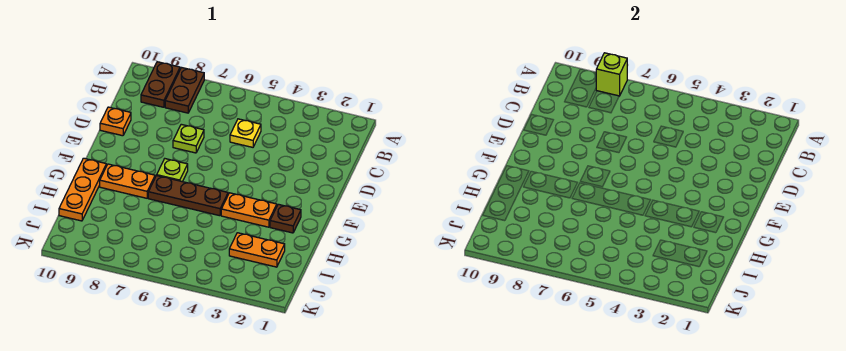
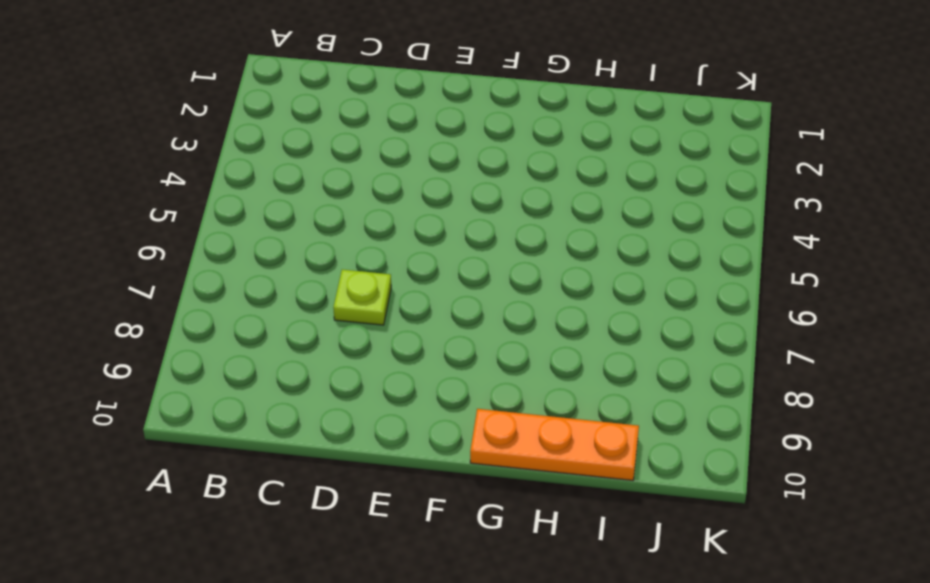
none -> brown 1x2 plate [165,68,204,113]
none -> brown 1x2 plate [141,62,180,107]
none -> yellow 1x1 plate [230,119,261,147]

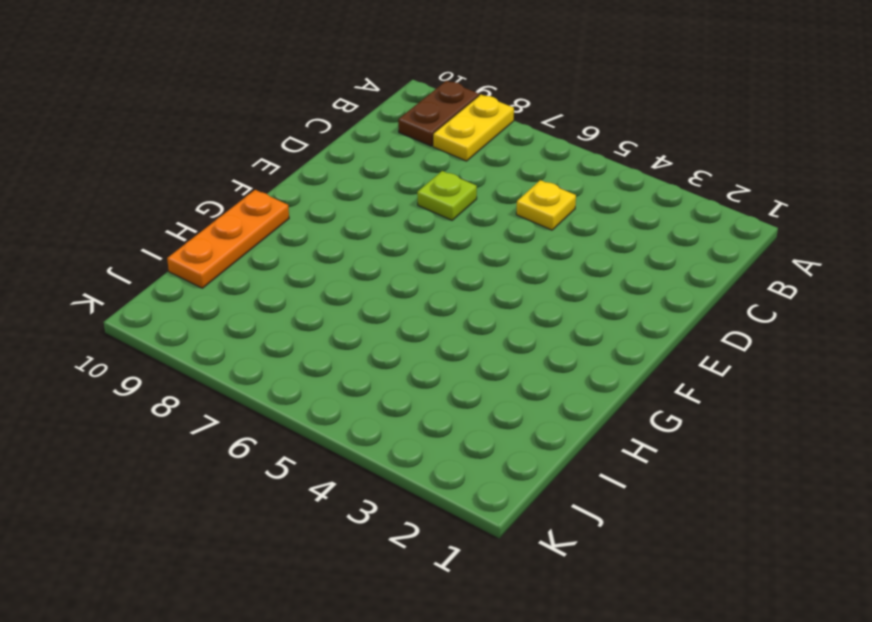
yellow 1x2 plate [433,95,514,161] -> brown 1x2 plate [165,68,204,113]
none -> orange 1x1 plate [100,107,131,136]
none -> lime 1x1 plate [157,159,188,182]
none -> brown 1x1 plate [270,204,301,233]

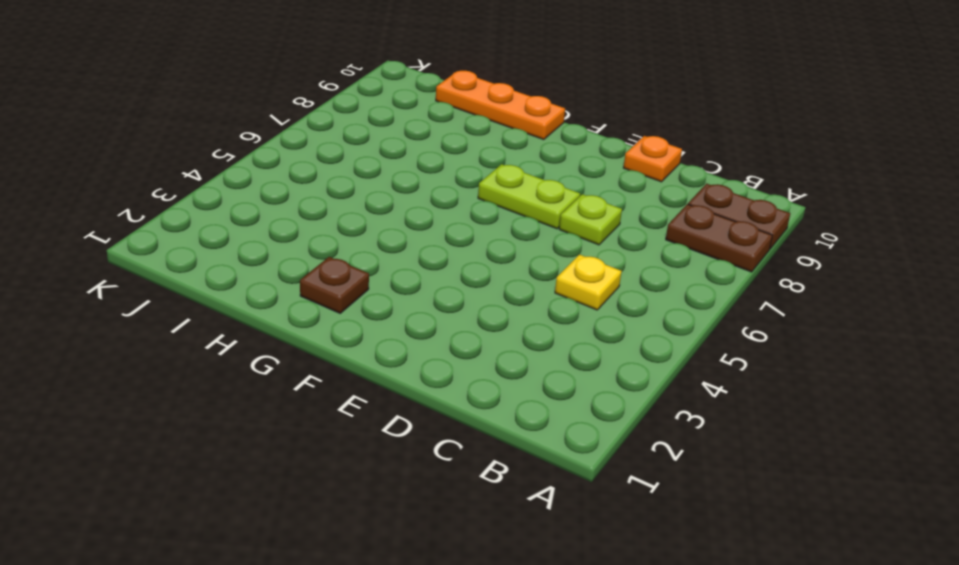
lime 1x2 plate [478,164,580,229] -> lime 1x1 plate [157,159,188,182]
none -> orange 1x2 plate [221,193,277,227]
none -> brown 1x3 plate [148,176,228,216]
none -> orange 1x2 plate [100,164,155,198]

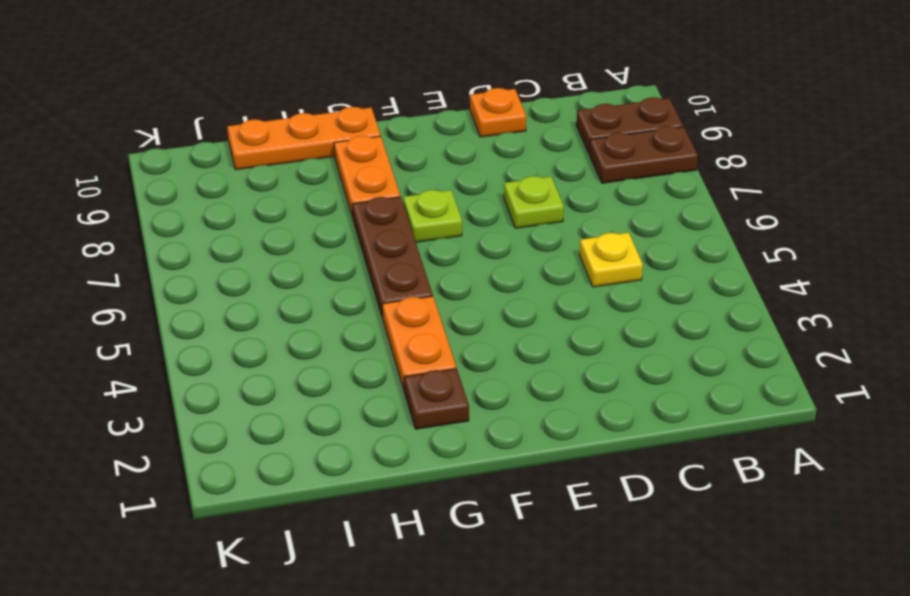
none -> orange 1x2 plate [229,233,285,267]
none -> lime 1x1 brick [596,53,627,96]

